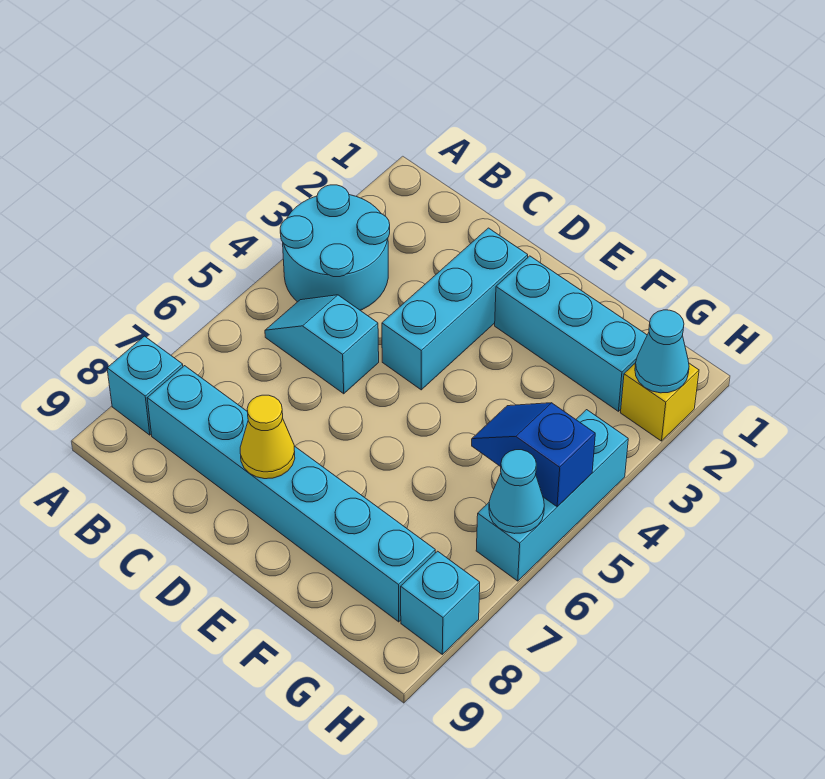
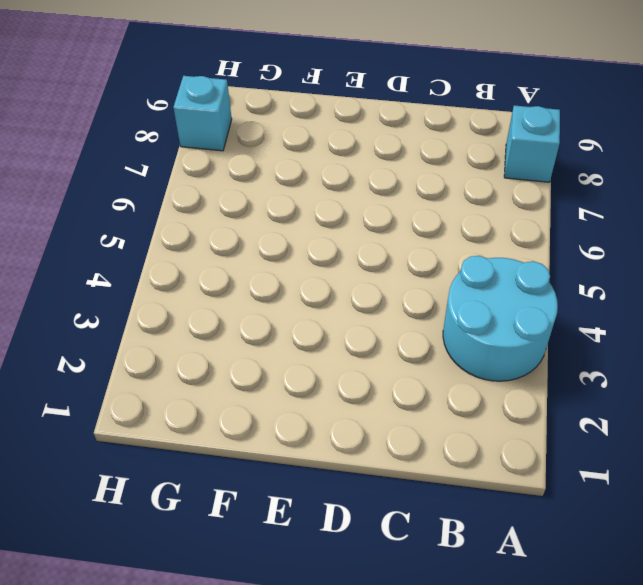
none -> cyan 1x2 slope [265,295,379,394]
none -> cyan 1x6 brick [147,366,435,622]
none -> cyan 1x3 brick [382,228,528,390]

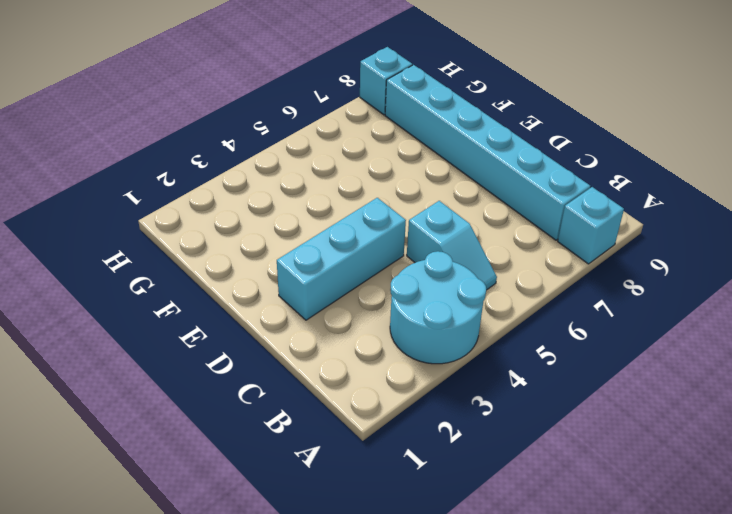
none -> cyan 1x3 brick [495,256,647,411]
none -> yellow 1x1 brick [621,363,699,441]
none -> cyan 1x3 brick [476,410,628,581]

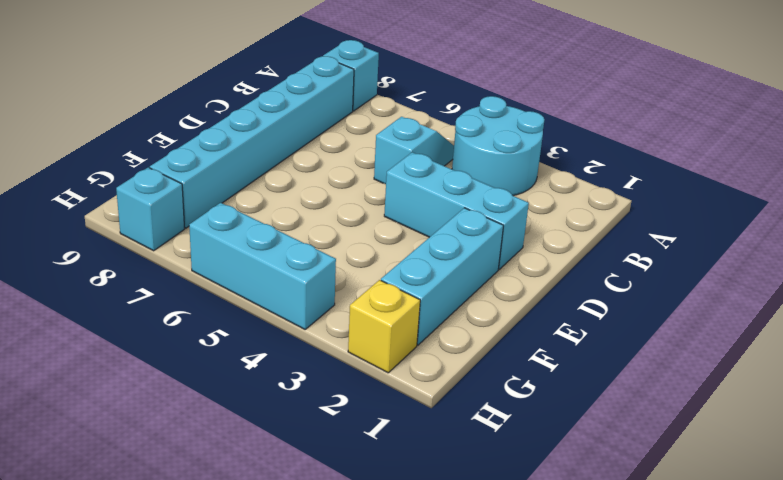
none -> yellow 1x1 cone [240,395,295,479]
none -> blue 1x2 slope [472,403,595,507]
none -> cyan 1x1 cone [635,310,689,393]

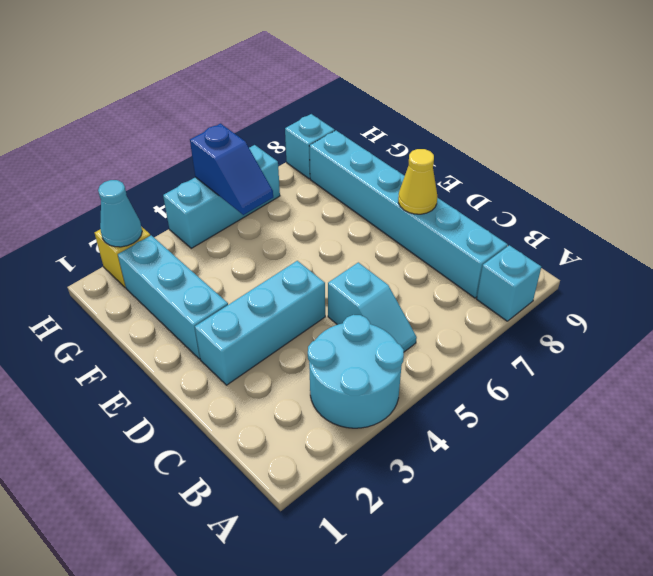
none -> cyan 1x1 cone [489,450,544,534]

